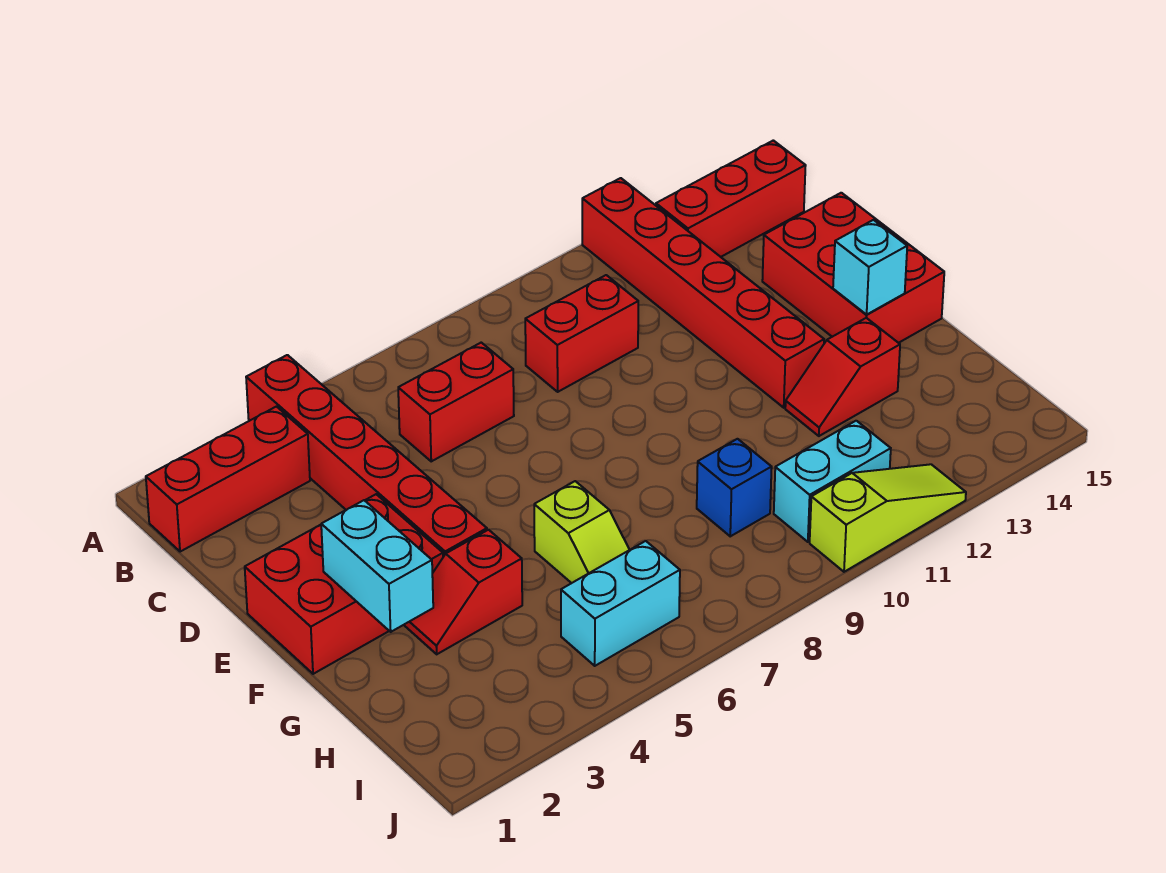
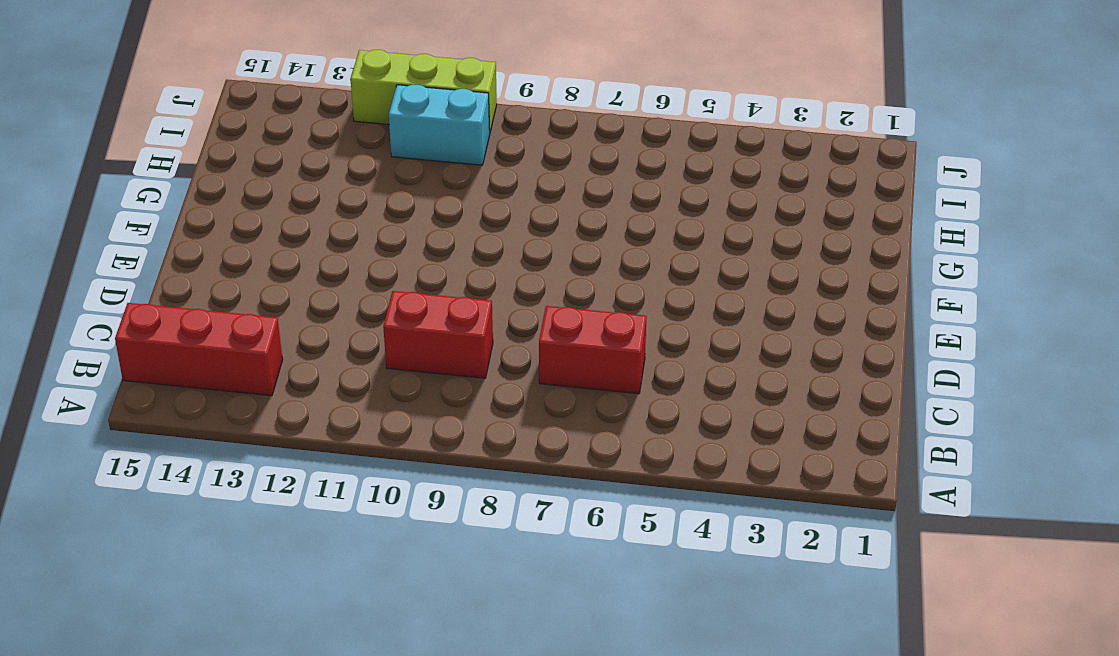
lime 1x3 brick [351,50,497,132] -> lime 1x3 slope [810,464,966,572]
none -> red 1x6 brick [246,355,487,557]
none -> red 1x6 brick [582,178,824,408]
none -> red 1x3 brick [146,407,310,552]

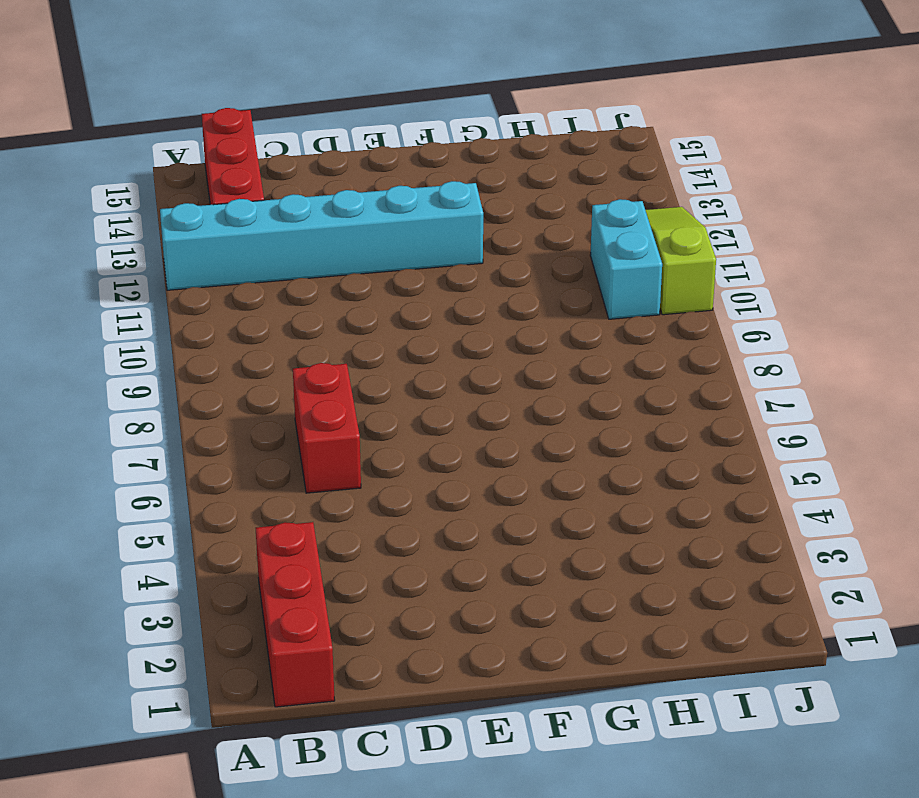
cyan 1x6 brick [160,181,483,290] -> red 1x6 brick [582,178,824,408]
none -> red 1x6 brick [246,355,487,557]
none -> red 1x2 brick [525,275,638,392]
none -> red 2x3 brick [762,193,944,343]

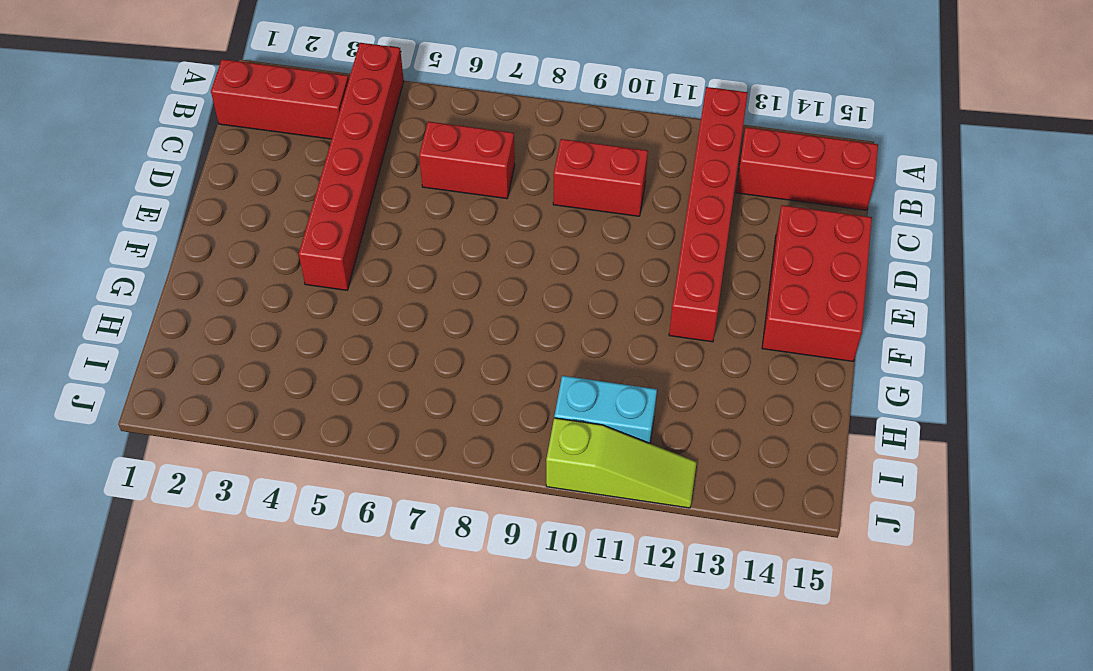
none -> red 2x3 brick [245,494,443,674]
none -> red 1x2 slope [404,530,522,654]
none -> lime 1x2 slope [534,481,629,583]

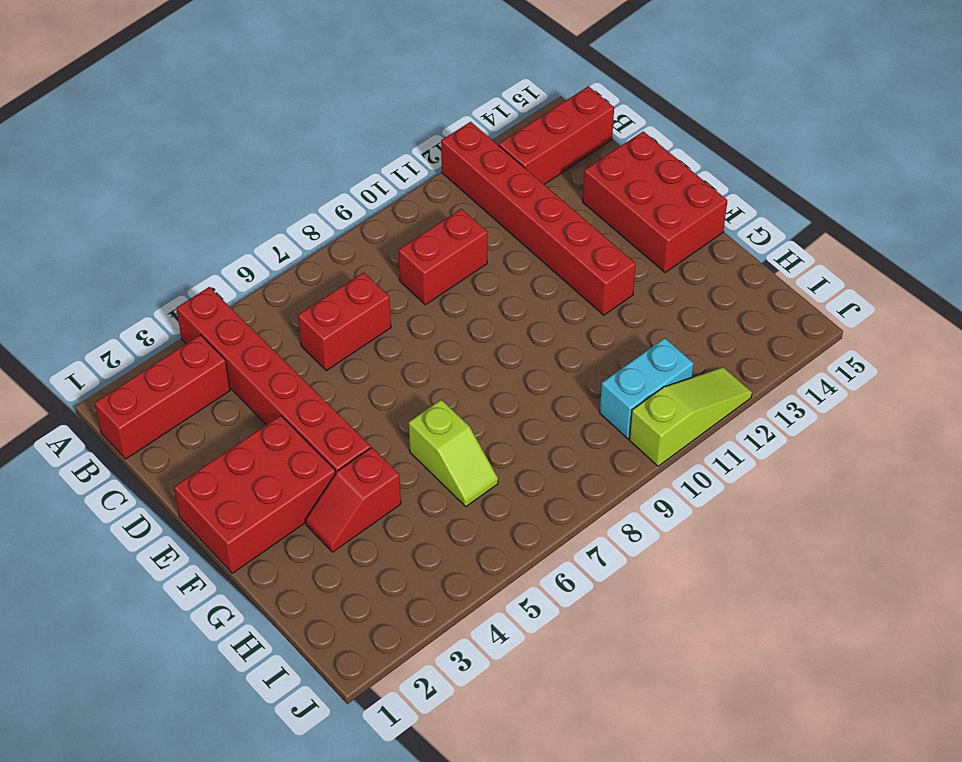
none -> red 1x2 slope [785,318,900,436]
none -> blue 1x1 brick [697,439,772,536]
none -> cyan 1x2 brick [561,541,680,666]

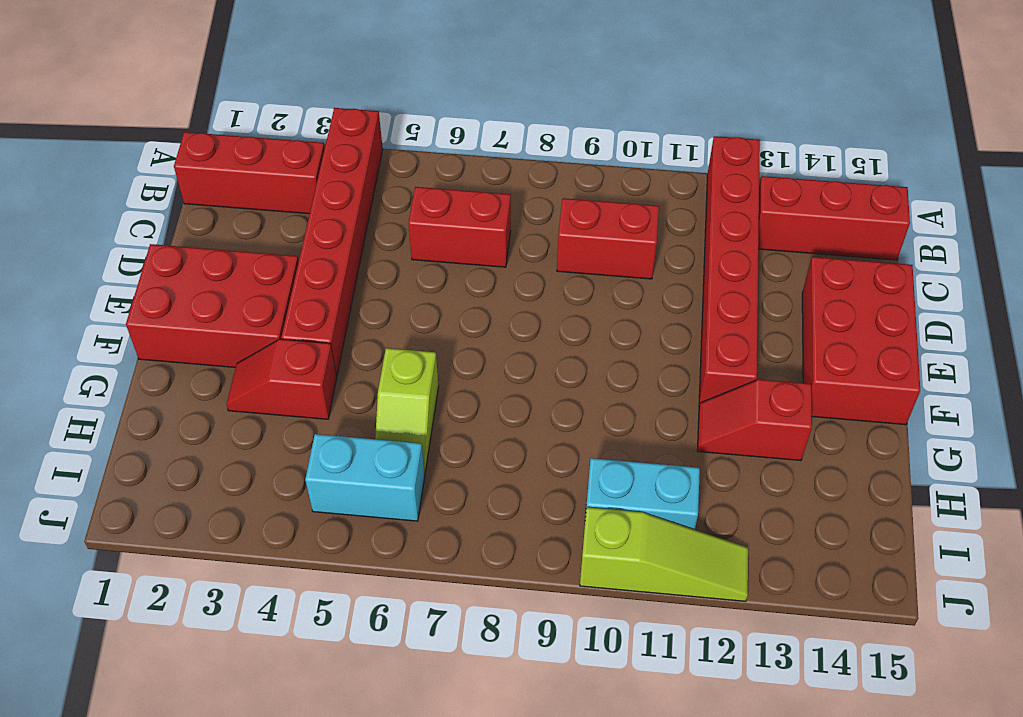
none -> blue 1x1 brick [697,439,772,536]
none -> cyan 1x2 brick [321,500,433,632]
none -> cyan 1x1 brick [833,220,907,315]

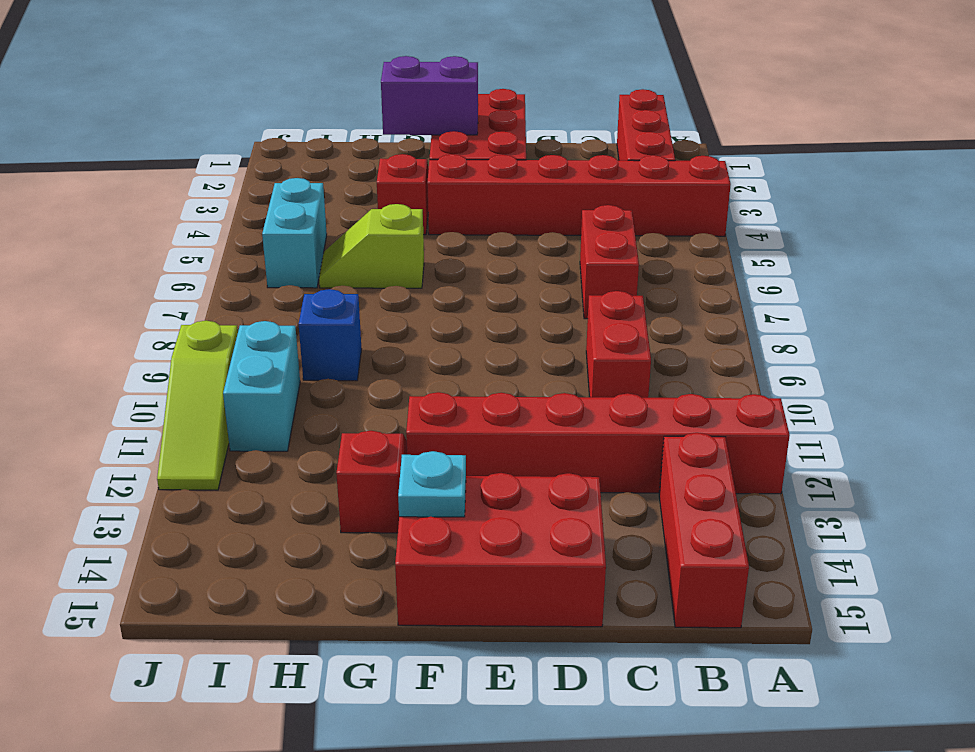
purple 1x2 brick [381,56,478,135] -> cyan 1x2 brick [321,500,433,632]
cyan 1x1 plate [398,451,466,517] -> cyan 1x1 brick [833,220,907,315]

